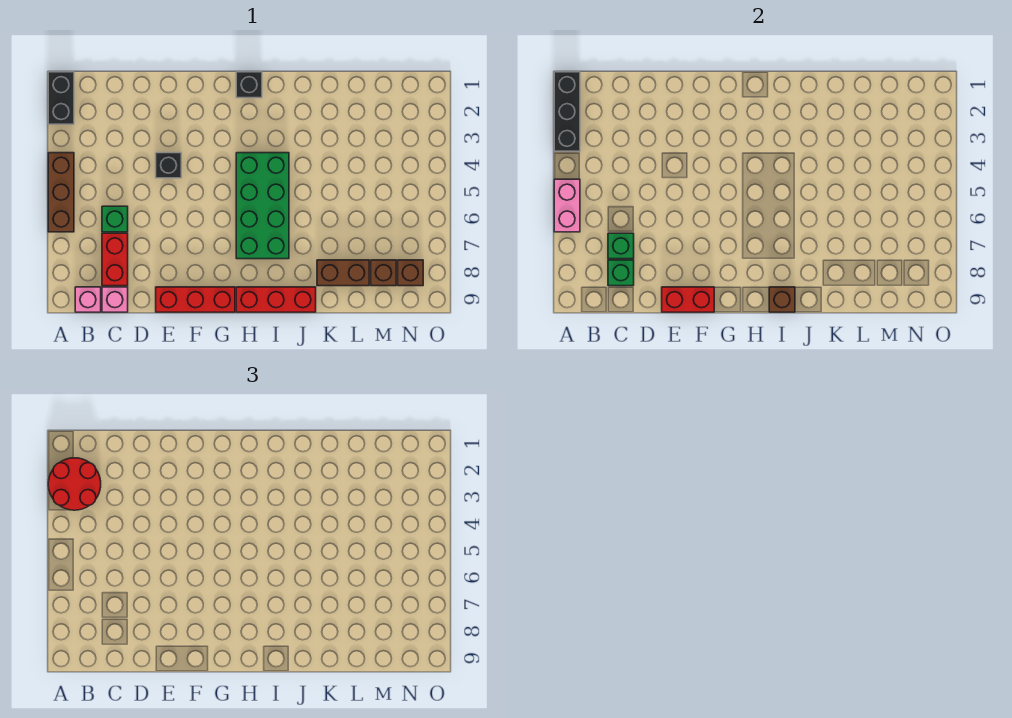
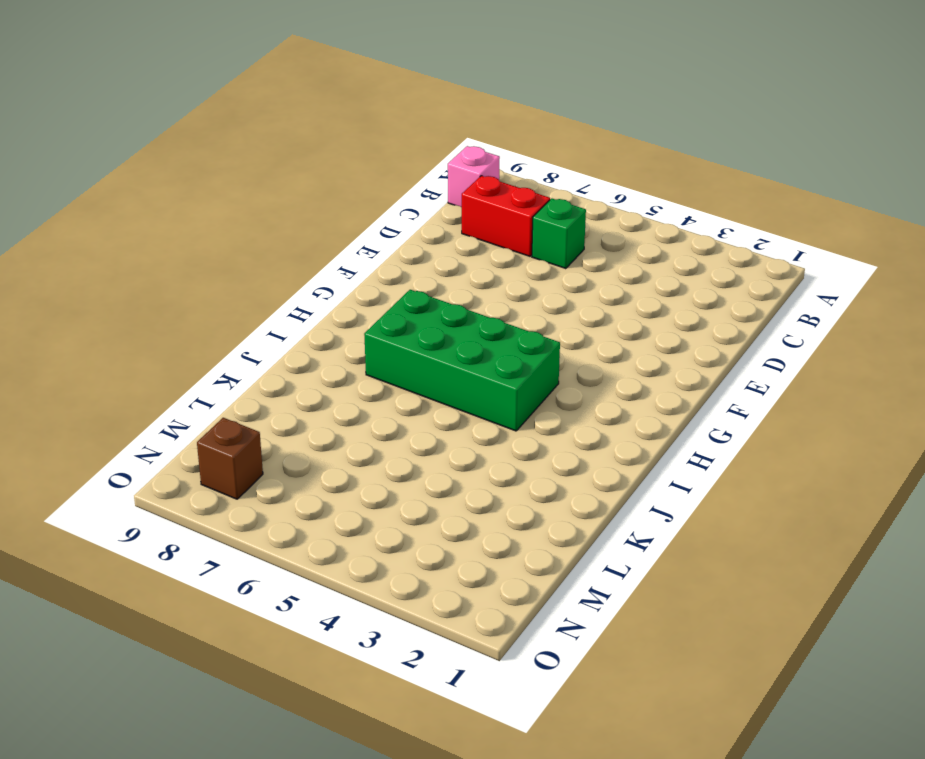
none -> black 1x2 brick [48,72,74,124]
none -> brown 1x3 brick [48,153,74,232]
none -> pink 1x1 brick [102,287,128,312]

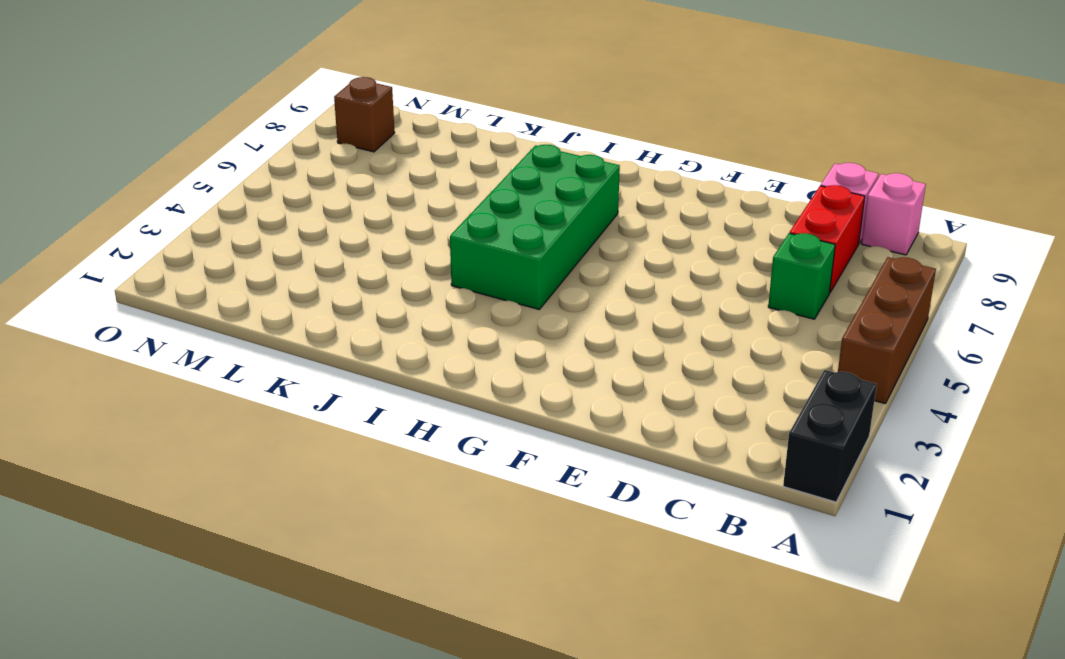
none -> black 1x1 brick [156,153,181,178]
none -> red 1x3 brick [156,287,235,312]
none -> black 1x1 brick [236,72,262,98]

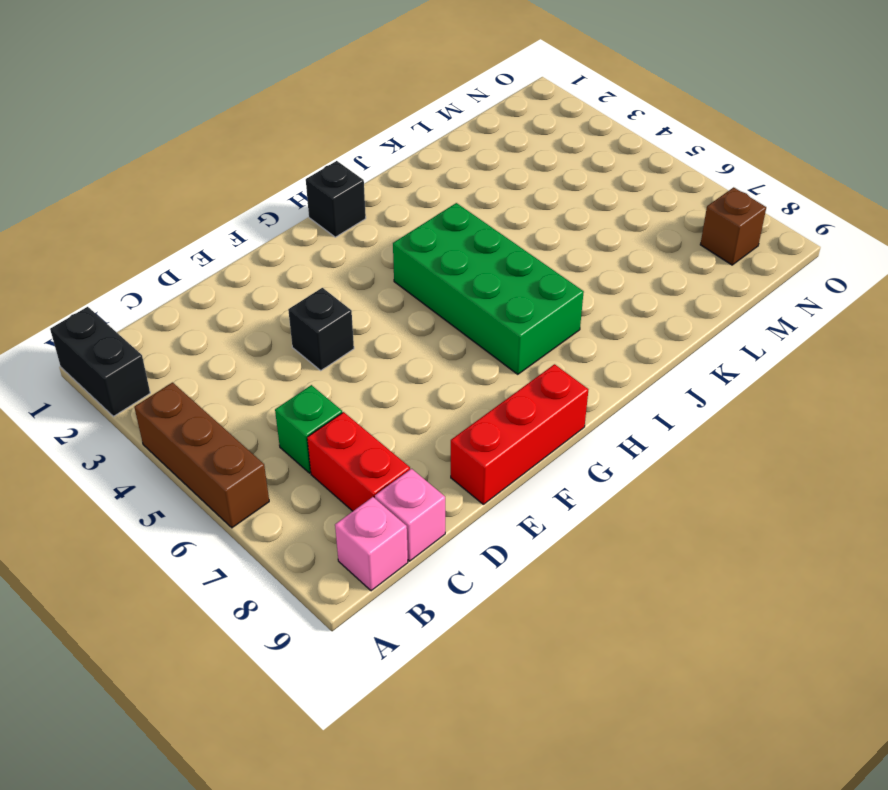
none -> red 1x3 brick [236,287,316,312]
none -> brown 1x2 brick [317,260,369,286]
none -> brown 1x1 brick [371,260,396,286]

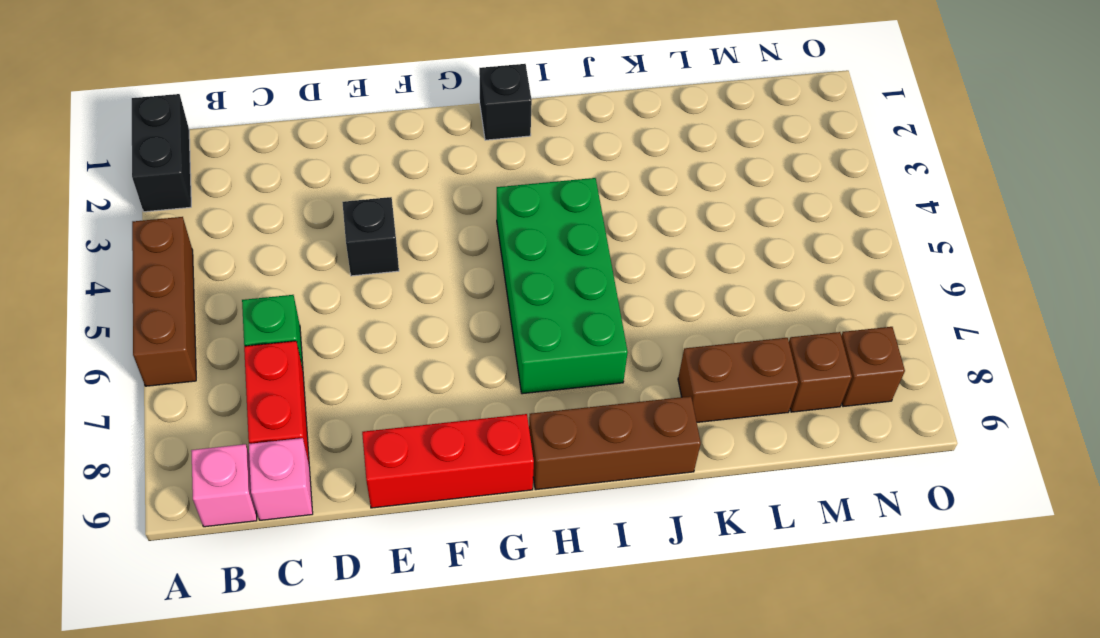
brown 1x3 brick [529,396,701,490] -> red 1x3 brick [236,287,316,312]
none -> black 1x3 brick [554,72,580,151]
none -> pink 1x2 brick [554,179,580,232]
none -> green 1x1 brick [608,233,634,259]

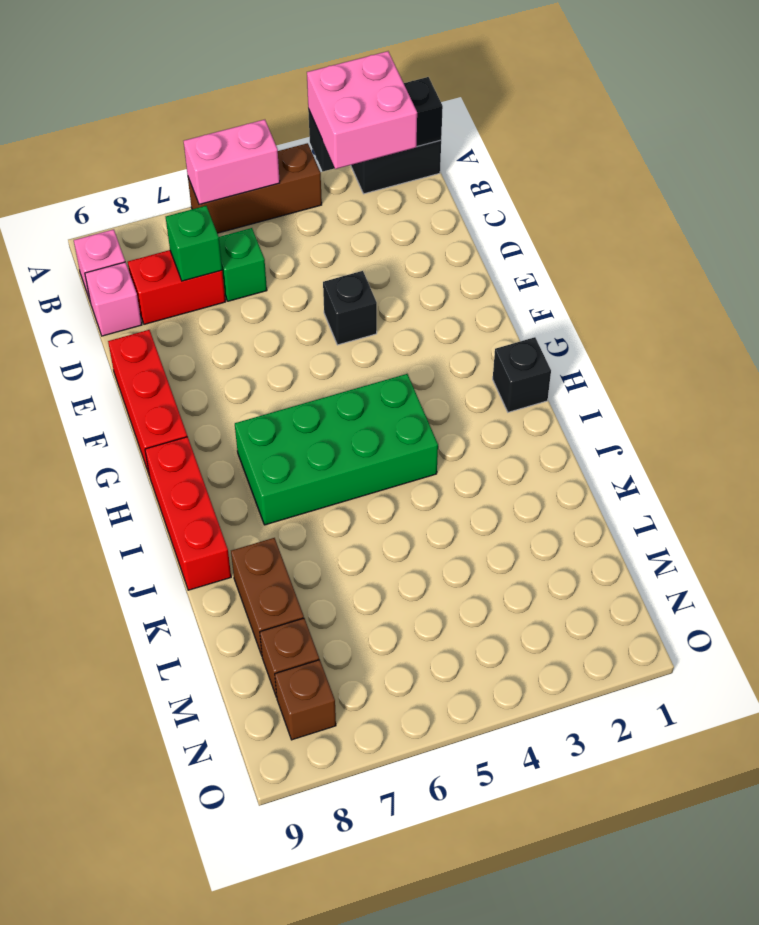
pink 2x2 brick [307,51,417,169] -> red 2x2 round brick [48,458,101,510]
none -> green 1x1 brick [608,260,634,286]
none -> red 1x2 brick [662,287,714,312]
none -> brown 1x1 brick [769,287,795,312]

